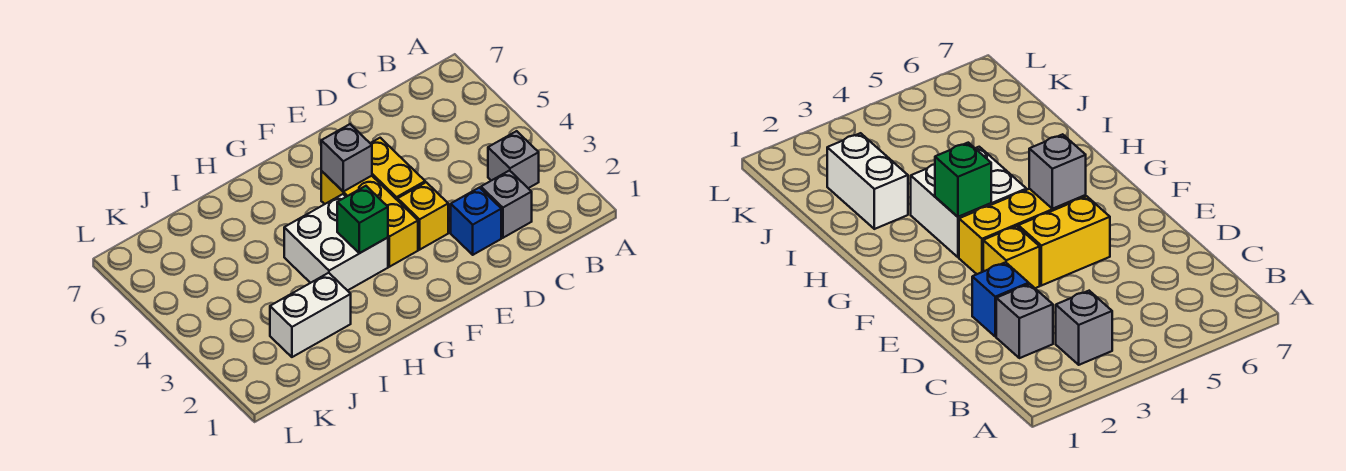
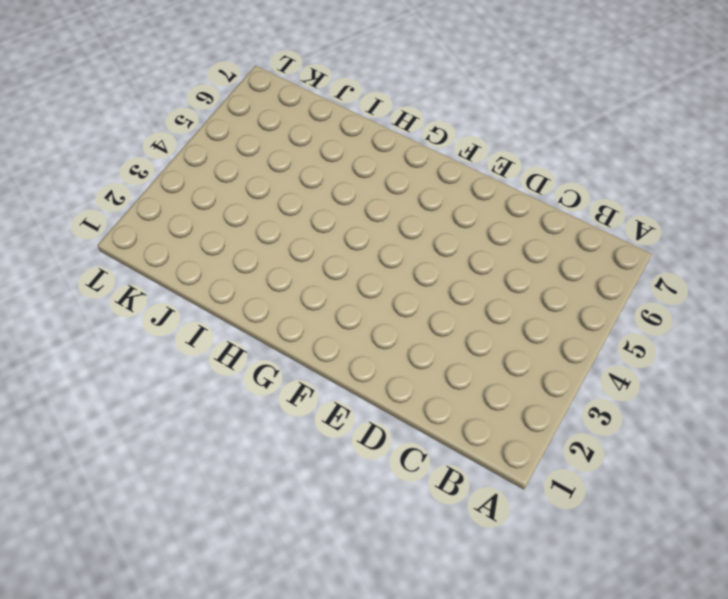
none -> grey 1x1 brick [488,131,539,188]
none -> grey 1x1 brick [481,171,532,238]

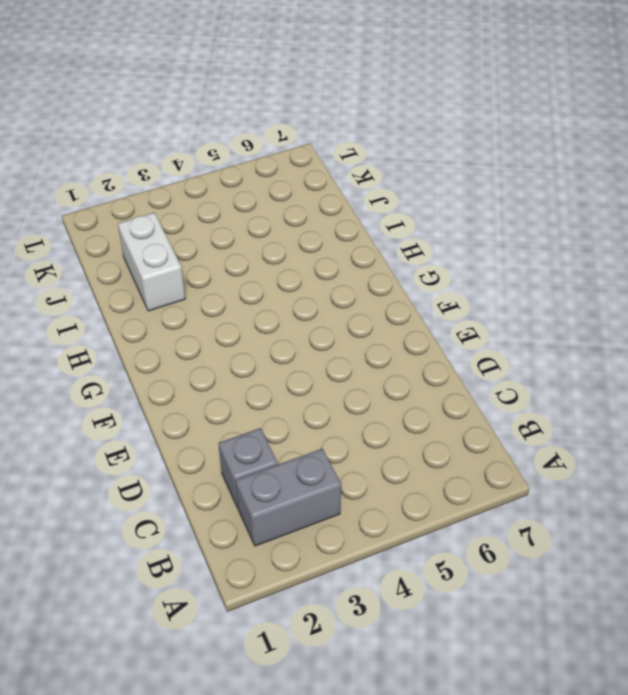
grey 1x2 brick [236,449,341,546] -> grey 1x1 brick [488,131,539,188]
none -> blue 1x1 brick [451,188,501,255]
none -> yellow 1x1 brick [398,182,448,250]

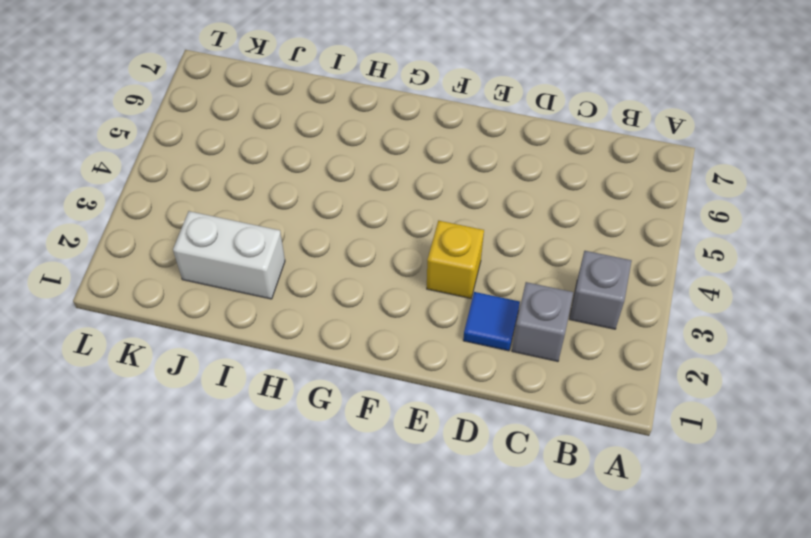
blue 1x1 tile [463,292,520,351] -> blue 1x1 brick [451,188,501,255]
none -> yellow 1x2 brick [370,138,425,200]
none -> yellow 1x3 brick [321,171,418,267]

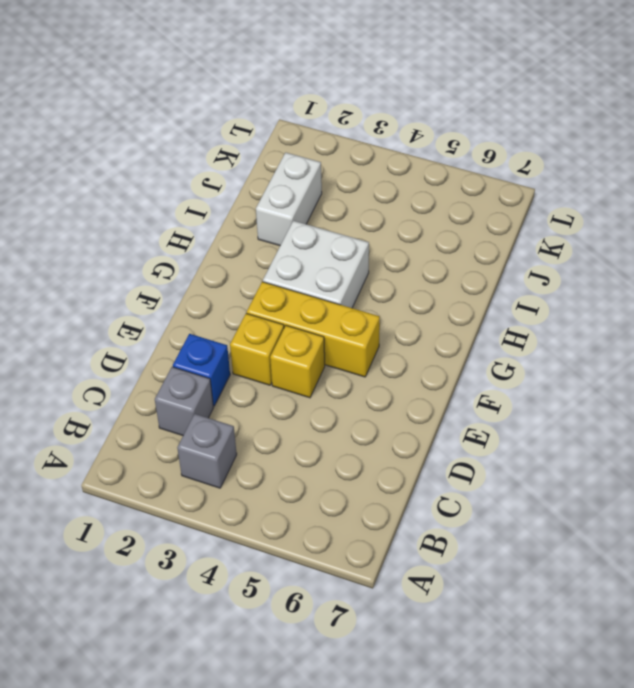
yellow 1x1 brick [270,325,325,398] -> yellow 1x2 brick [370,138,425,200]
none -> grey 1x1 brick [321,124,372,191]
none -> green 1x1 brick [337,186,388,253]

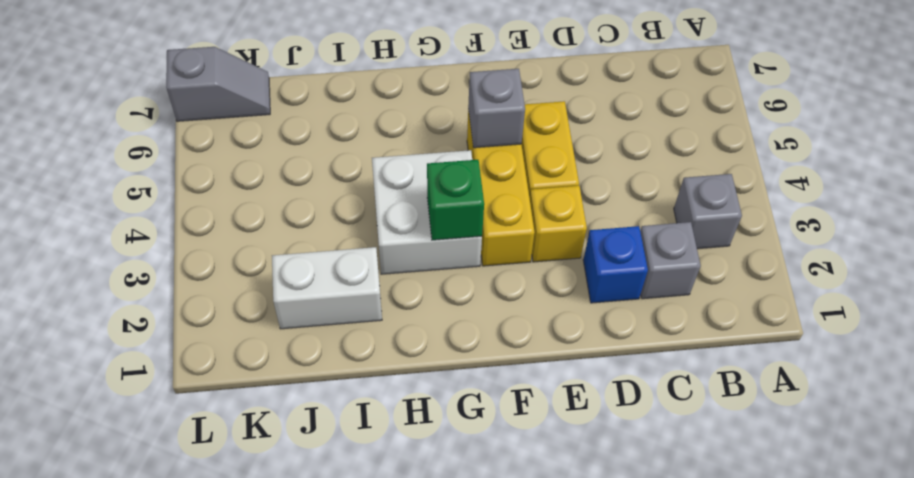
grey 1x2 slope [166,47,270,121] -> none

